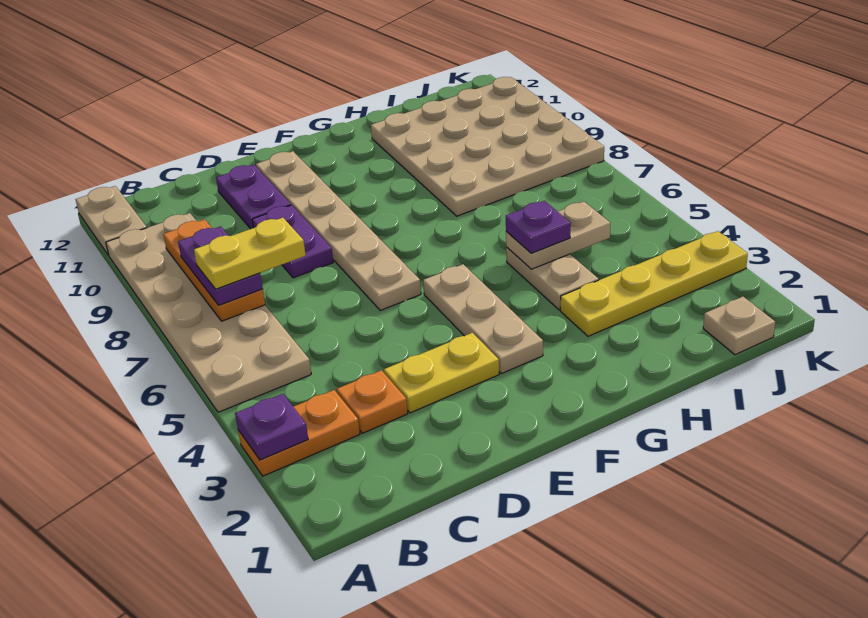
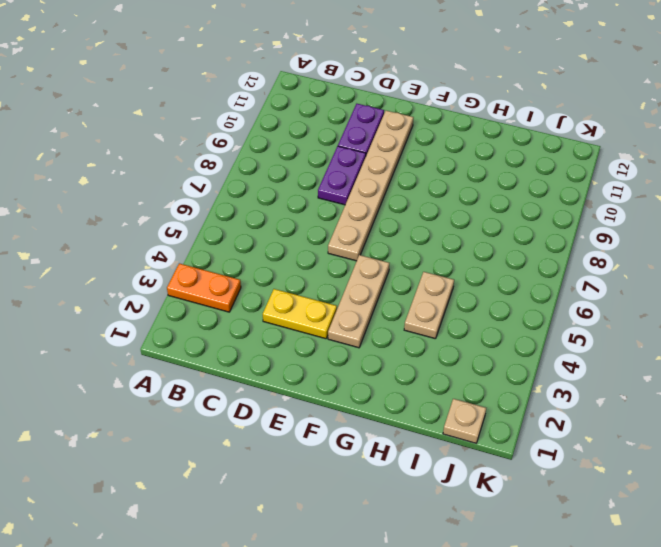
none -> tan 2x6 plate [106,213,311,412]
none -> tan 1x2 plate [75,186,147,255]
none -> orange 1x1 plate [337,370,408,433]

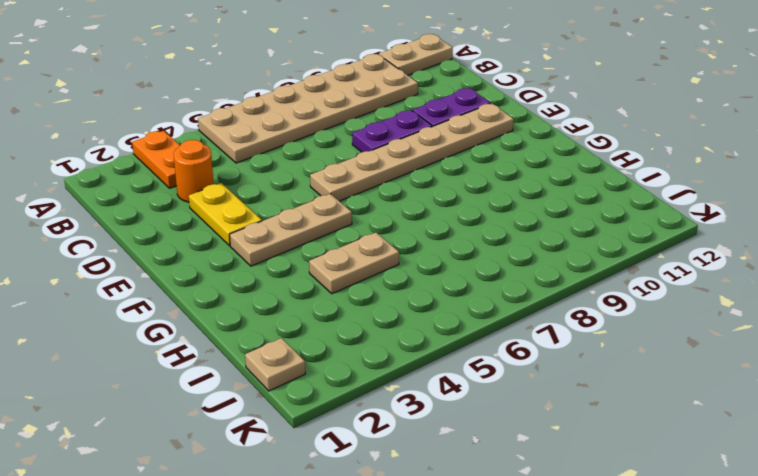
orange 1x1 round brick [174,140,214,202] -> orange 1x1 plate [337,370,408,433]
none -> yellow 1x4 plate [560,231,748,336]
none -> tan 4x4 plate [371,77,604,216]
none -> purple 1x1 plate [235,394,308,460]

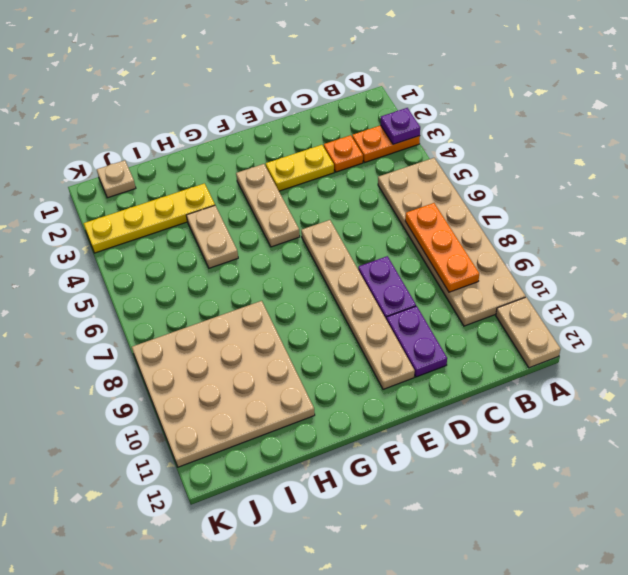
none -> tan 1x2 plate [506,202,610,269]
none -> purple 1x2 plate [178,226,263,305]
none -> purple 1x1 plate [506,201,571,253]

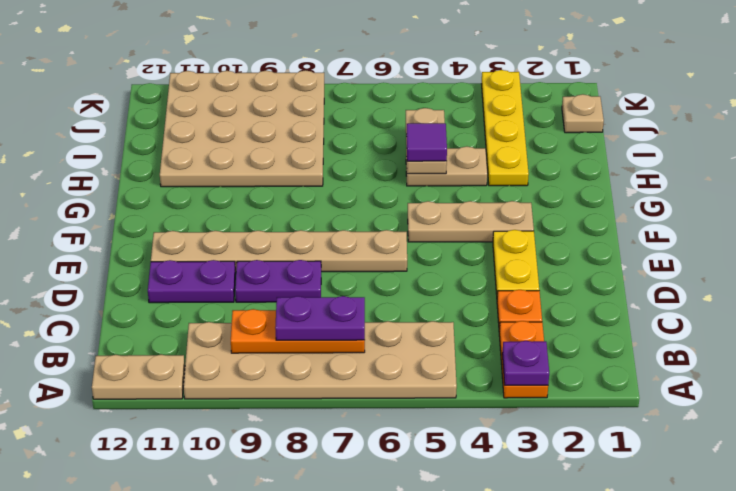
purple 1x1 tile [406,123,447,161] -> purple 1x1 plate [506,201,571,253]
none -> yellow 1x2 plate [194,218,306,289]

